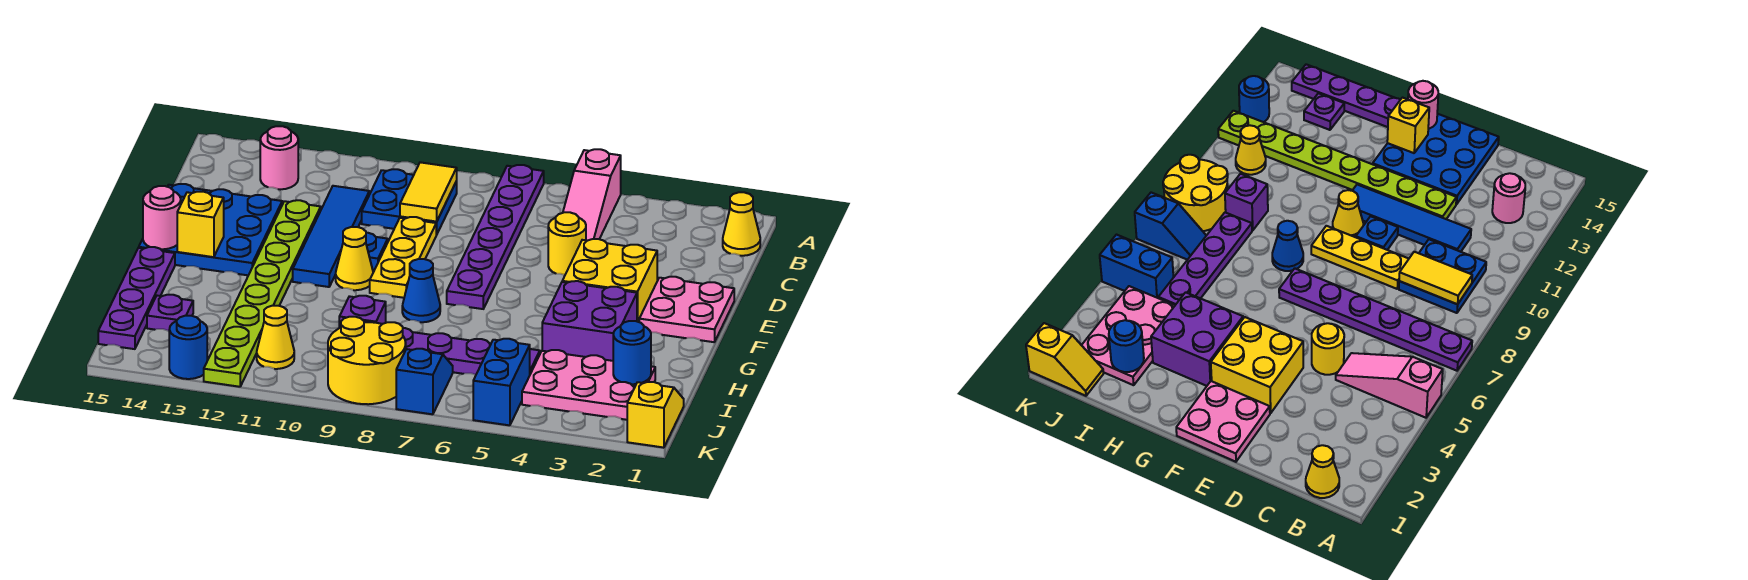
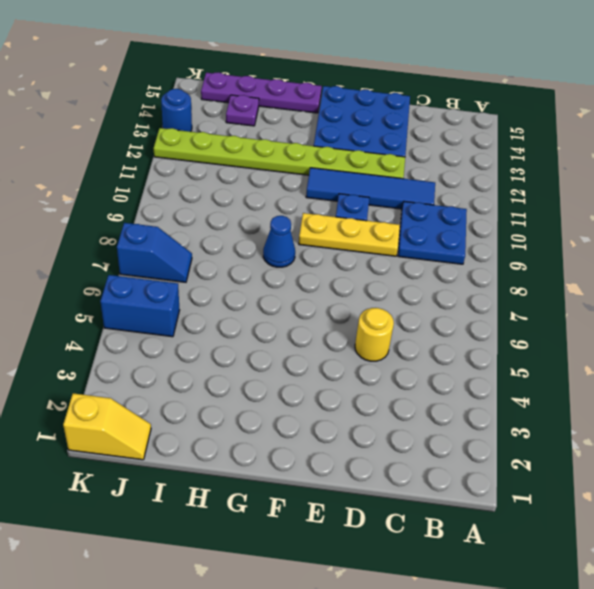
none -> pink 1x3 slope [563,149,621,241]
none -> purple 1x6 plate [447,165,544,309]
none -> yellow 1x1 cone [723,192,760,256]
none -> pink 1x1 round brick [260,126,298,190]

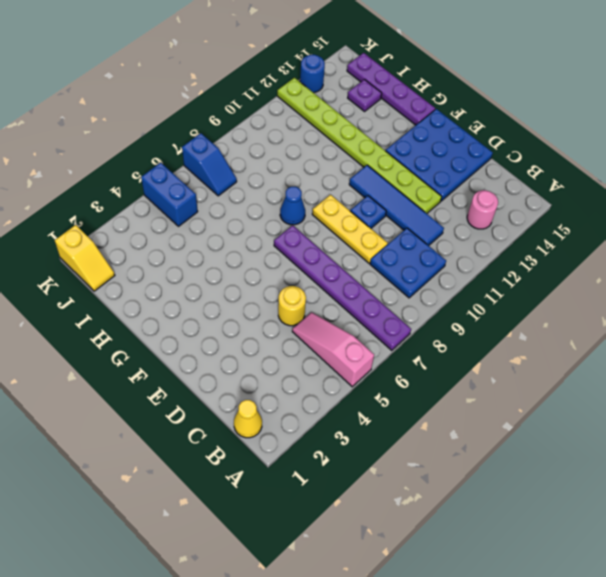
none -> pink 2x2 plate [639,277,734,342]
none -> yellow 2x2 brick [562,239,657,322]
none -> yellow 1x1 cone [336,227,373,290]
none -> purple 2x2 brick [542,281,637,361]

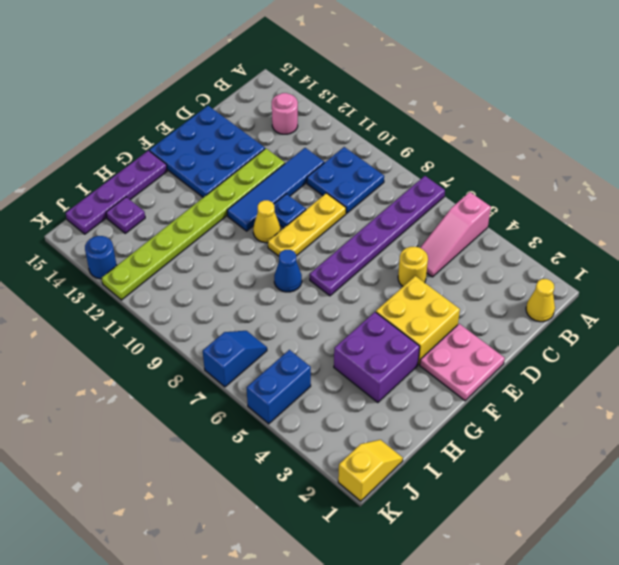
none -> pink 2x3 plate [522,350,655,420]
none -> purple 1x4 plate [403,328,540,375]
none -> purple 1x1 brick [339,296,386,328]
none -> yellow 2x2 round brick [328,317,406,404]

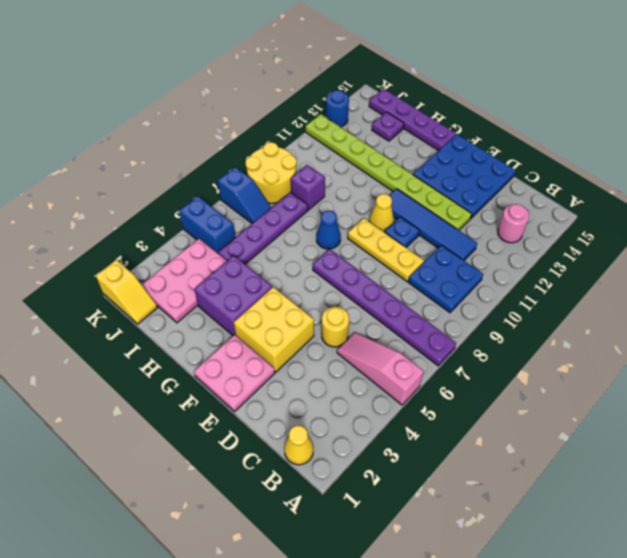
none -> yellow 1x1 cone [257,306,294,369]
none -> yellow 1x2 tile [400,162,457,222]
none -> yellow 1x1 brick [177,192,224,257]
none -> pink 1x1 round brick [143,186,181,249]

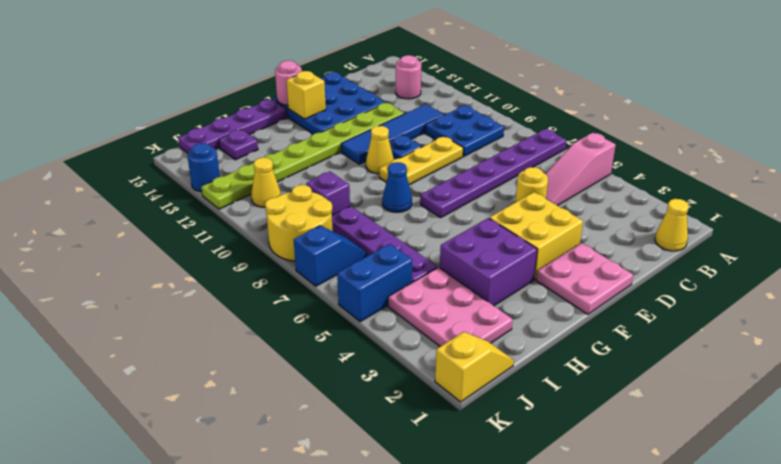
none -> yellow 1x2 tile [400,162,457,222]
none -> blue 1x1 round brick [613,321,651,384]

